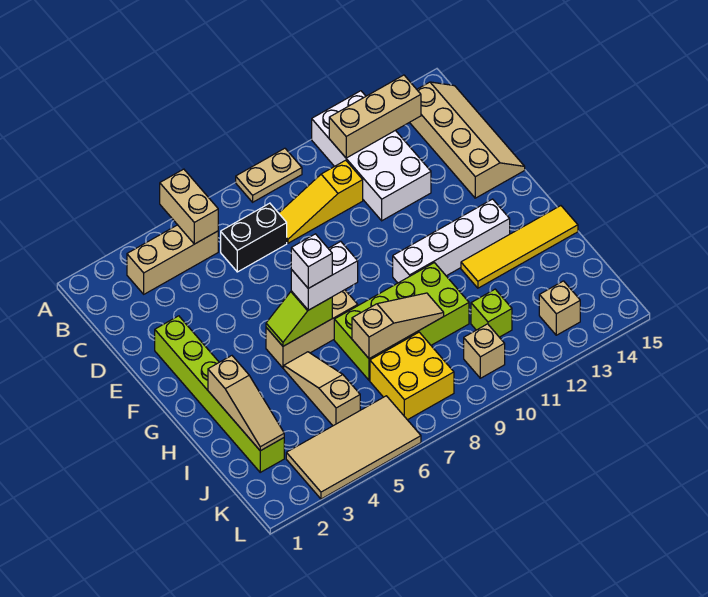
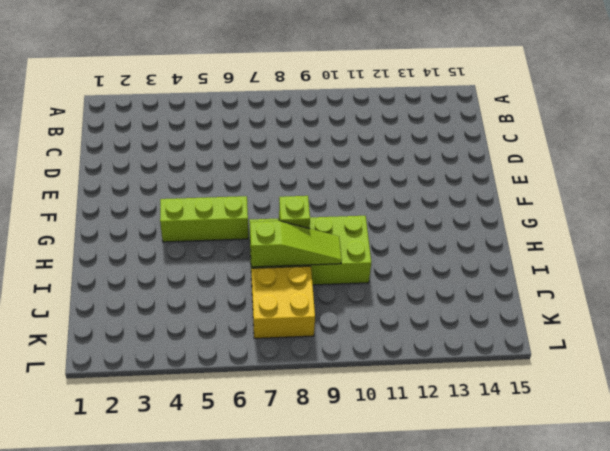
lime 1x3 brick [160,196,248,242] -> tan 1x3 brick [266,290,358,368]
lime 1x1 brick [279,196,310,229] -> lime 1x1 brick moved to [471,289,512,337]
lime 1x3 slope [250,221,342,267] -> tan 1x3 slope [352,293,444,359]
none -> tan 1x2 plate [236,148,302,202]
none -> white 2x4 brick [312,91,431,221]
none -> tan 1x3 brick [127,225,218,294]

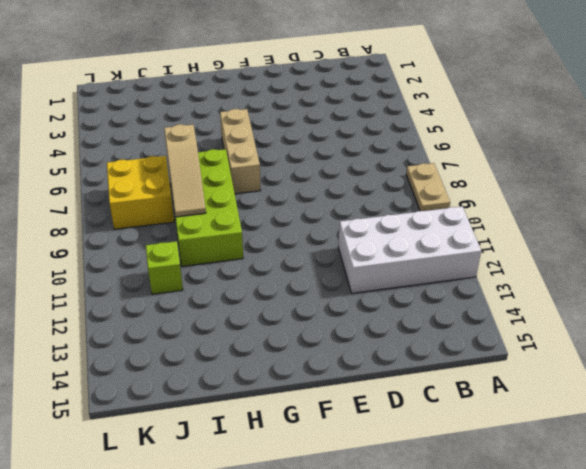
none -> tan 1x3 brick [127,225,218,294]
none -> tan 2x4 slope [410,82,525,198]
none -> black 1x2 brick [221,203,287,272]

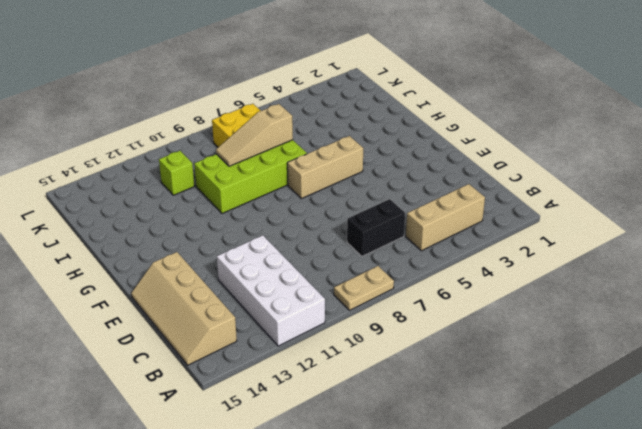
none -> yellow 1x3 slope [279,160,363,243]
none -> lime 1x6 brick [155,316,284,472]
none -> white 1x4 brick [393,199,510,283]

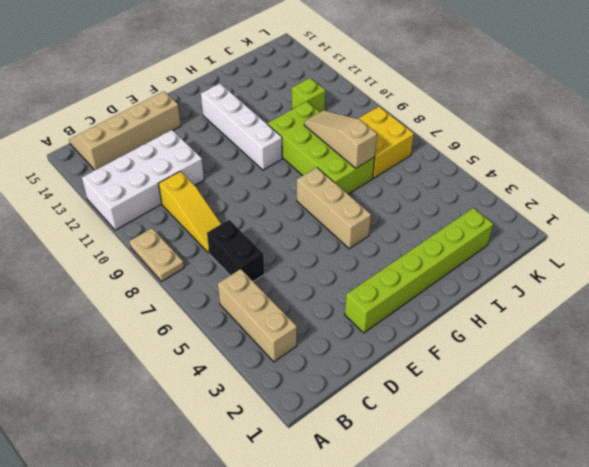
none -> tan 1x3 slope [284,352,360,426]
none -> yellow 1x4 tile [461,206,578,288]
none -> tan 2x4 tile [286,396,421,499]

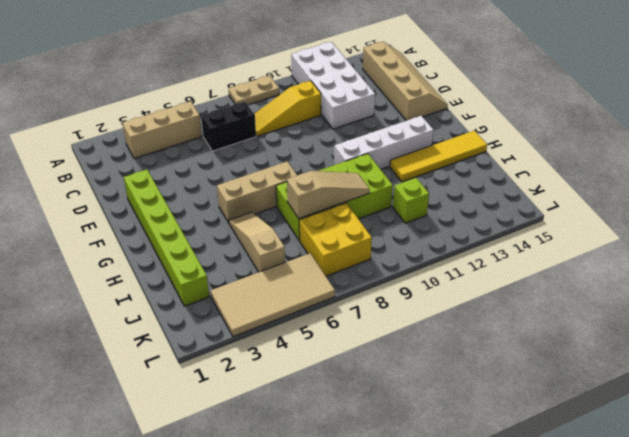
none -> tan 1x1 brick [464,324,505,378]
none -> tan 1x1 brick [539,281,580,335]
none -> tan 1x2 brick [160,169,218,244]

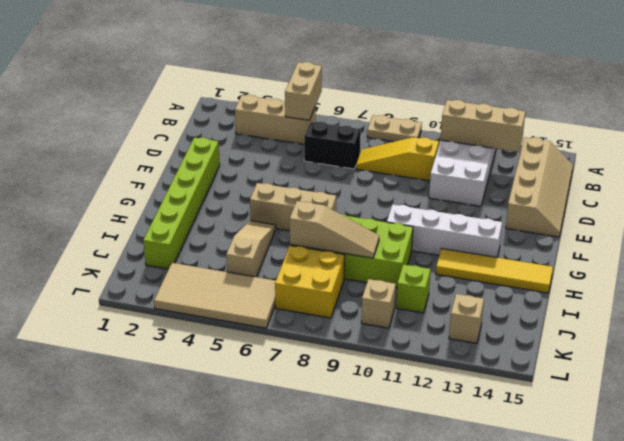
none -> lime 1x2 slope [266,291,332,346]
none -> tan 1x3 slope [208,356,284,451]
none -> white 1x2 brick [291,241,358,310]

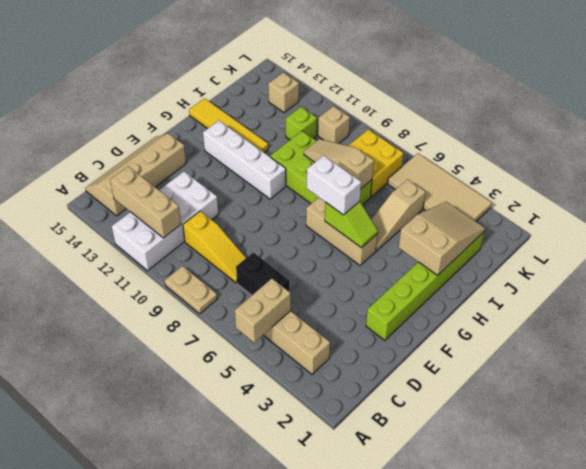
tan 2x3 slope [399,202,485,276] -> tan 1x3 slope [208,356,284,451]
none -> white 1x1 brick [291,234,332,288]

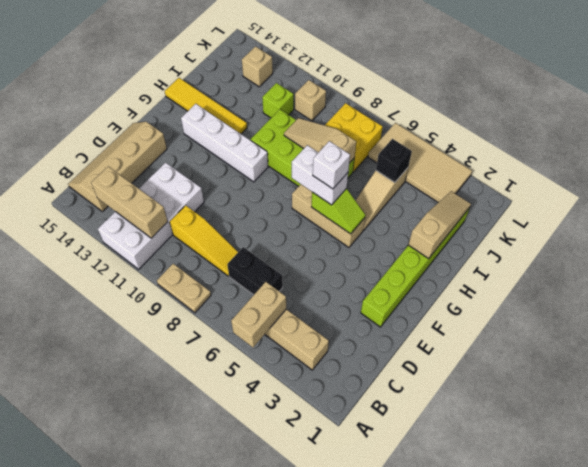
black 1x1 brick [376,139,412,182] -> none

